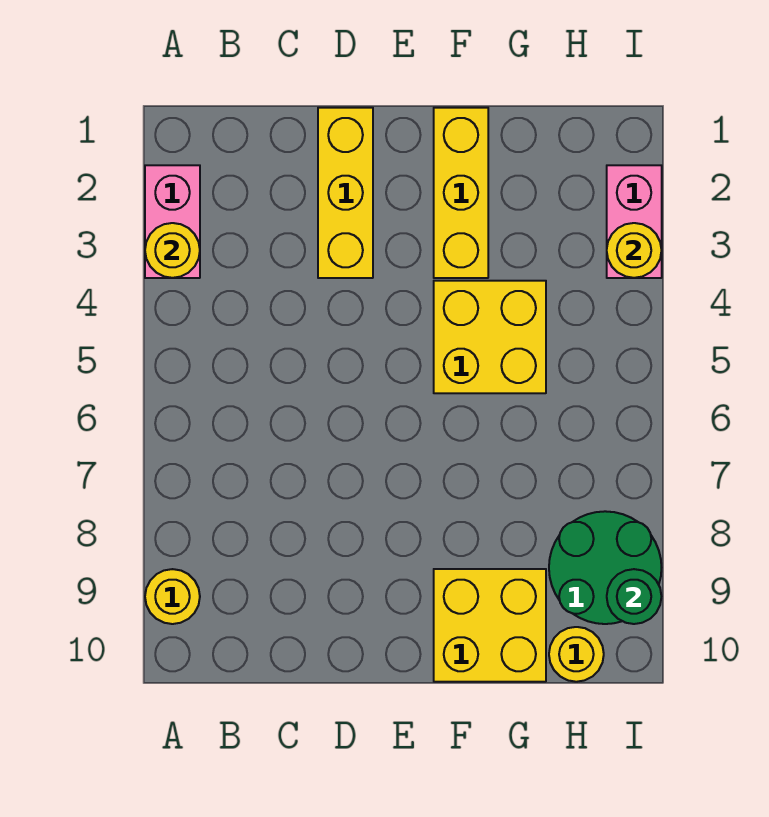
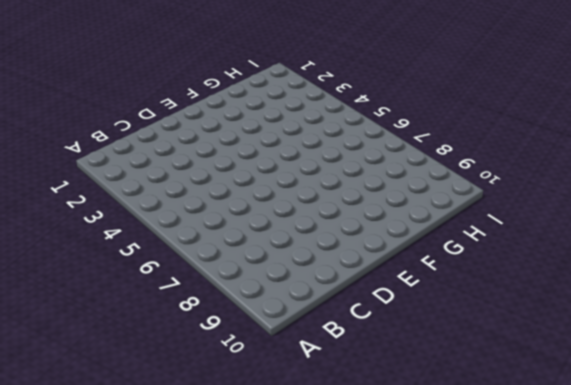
none -> pink 1x2 brick [145,165,200,278]
none -> yellow 1x1 round brick [145,569,200,624]
none -> yellow 1x3 brick [318,108,373,278]

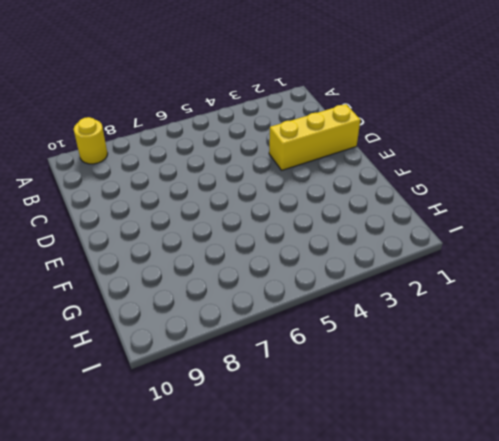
none -> pink 1x2 brick [145,165,200,278]
none -> yellow 1x3 brick [434,108,488,278]
none -> yellow 2x2 brick [434,281,546,393]

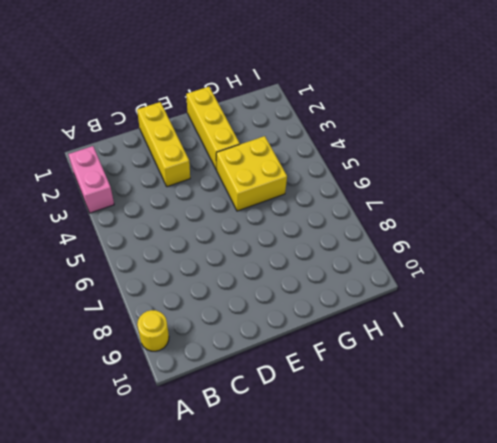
none -> yellow 2x2 brick [434,569,546,682]
none -> green 2x2 round brick [549,511,662,624]
none -> yellow 1x1 round brick [549,627,604,682]

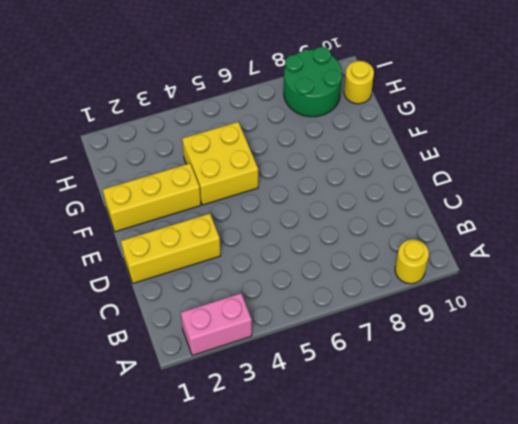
none -> yellow 2x2 brick [434,569,546,682]
none -> pink 1x2 brick [607,165,662,278]
none -> yellow 1x1 round brick [145,223,200,278]

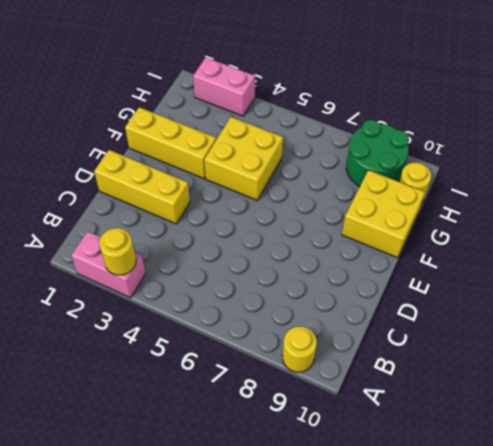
none -> yellow 1x1 round brick [607,223,662,278]
none -> green 1x1 round brick [607,569,661,624]

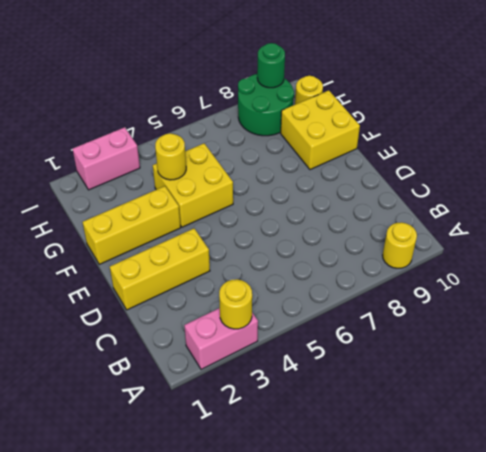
yellow 1x1 round brick [155,133,186,180] -> yellow 1x1 round brick moved to [607,223,662,278]

